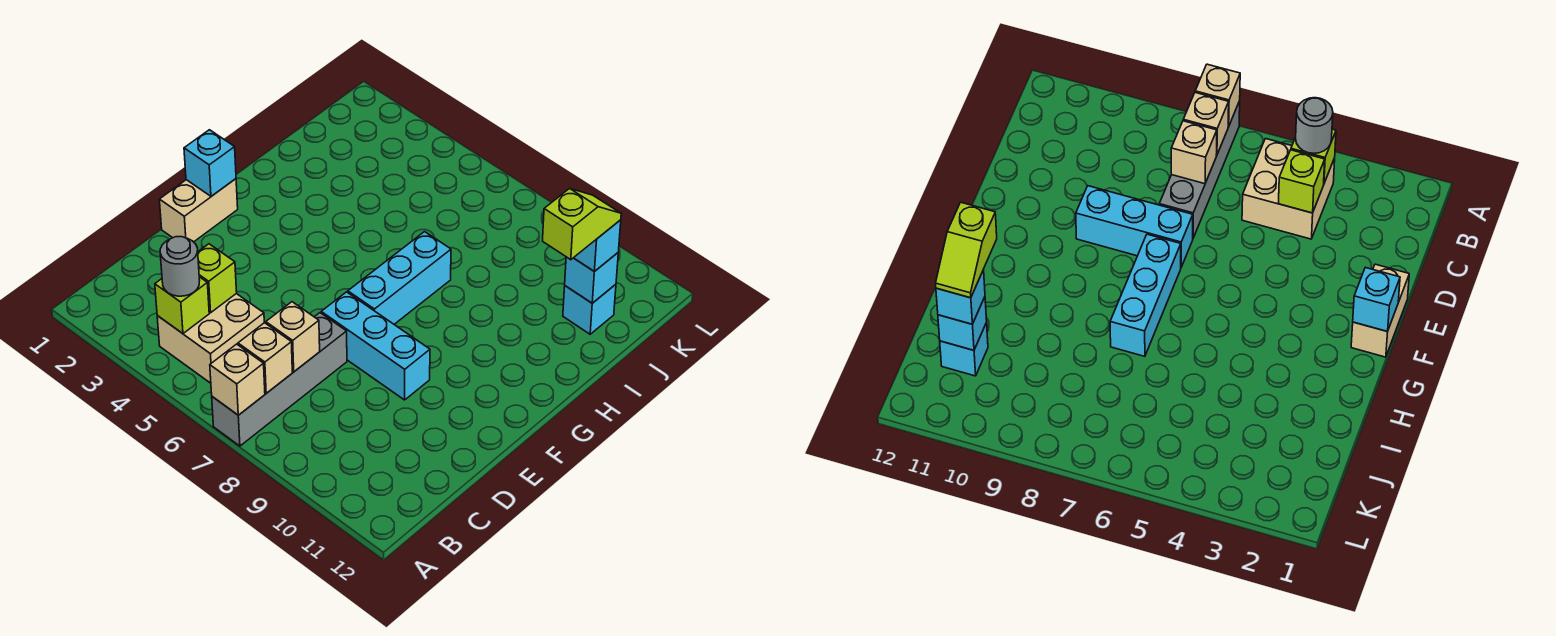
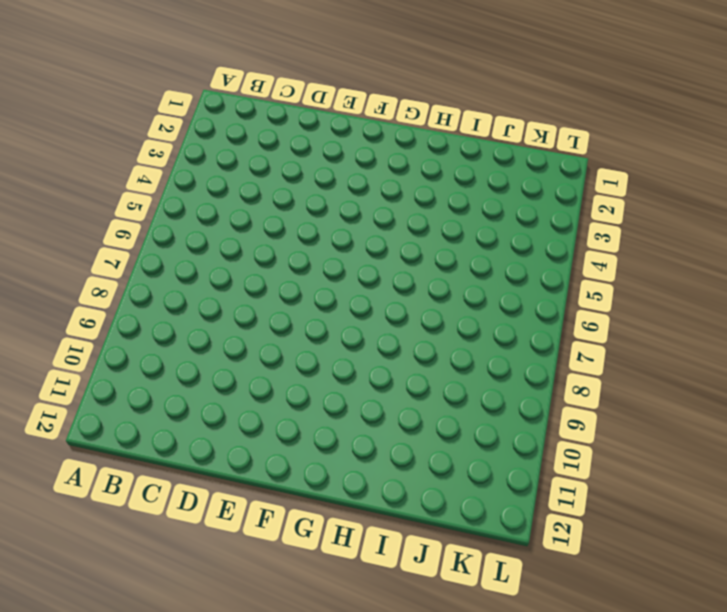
none -> grey 1x4 brick [212,313,347,446]
none -> tan 2x2 brick [157,294,264,383]
none -> tan 1x2 brick [159,179,238,242]

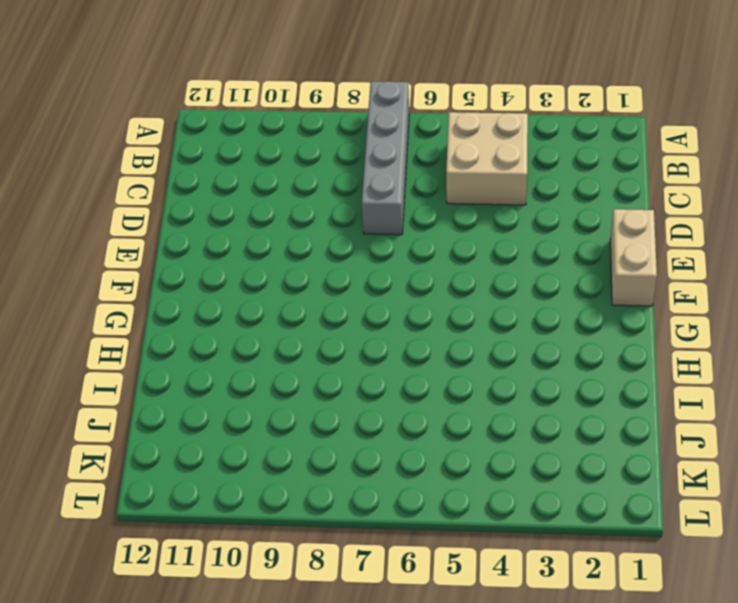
none -> cyan 1x3 brick [321,292,430,400]
none -> cyan 1x3 brick [348,232,451,324]
none -> cyan 1x1 brick [563,284,616,334]

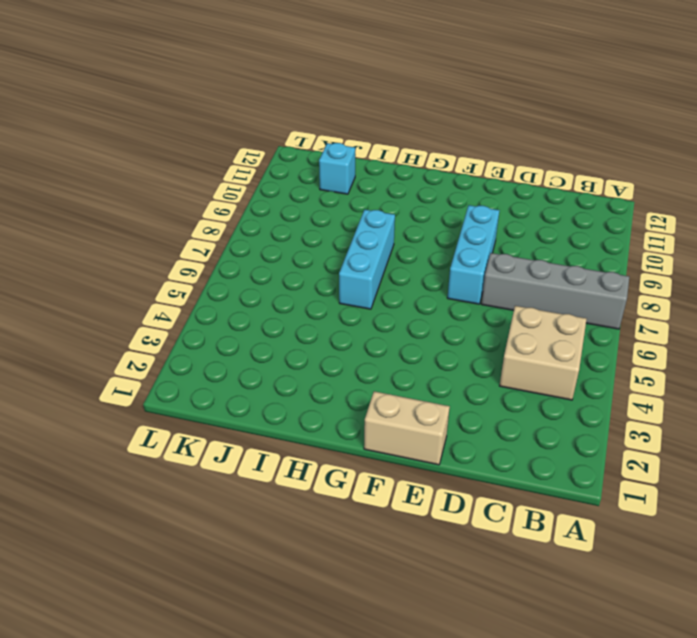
cyan 1x3 brick [339,210,395,309] -> cyan 1x3 brick turned to [348,232,451,324]
none -> tan 1x1 brick [210,344,265,415]
none -> lime 1x1 brick [155,277,209,333]
none -> tan 1x1 brick [238,323,292,393]

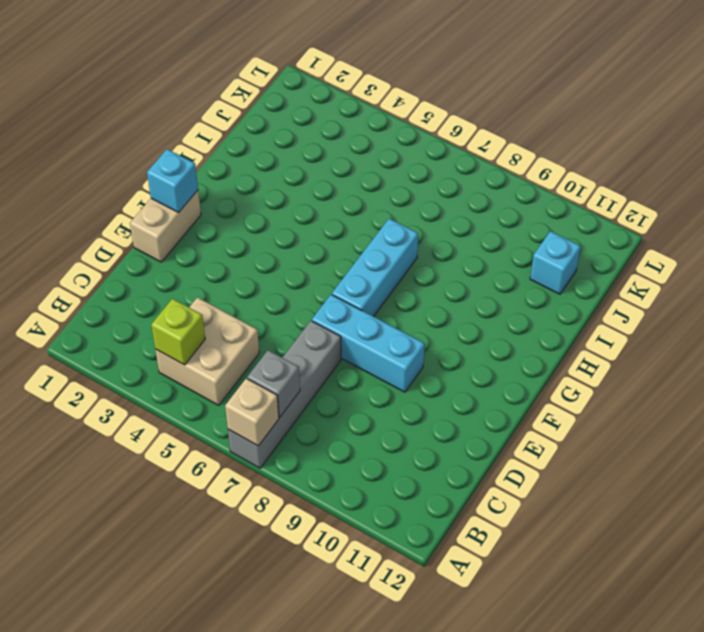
grey 1x1 brick [247,350,300,417] -> tan 1x1 brick [238,323,292,393]
none -> lime 1x1 brick [198,244,237,313]
none -> tan 1x1 brick [266,302,320,372]
none -> cyan 1x1 brick [565,253,618,303]

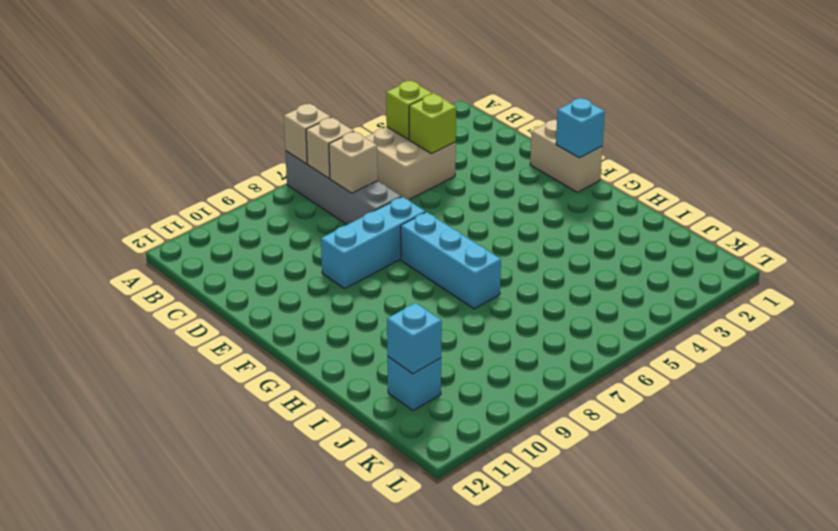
none -> grey 1x1 round brick [160,237,200,296]
none -> cyan 1x1 brick [574,220,621,272]
none -> lime 1x2 slope [543,188,621,260]

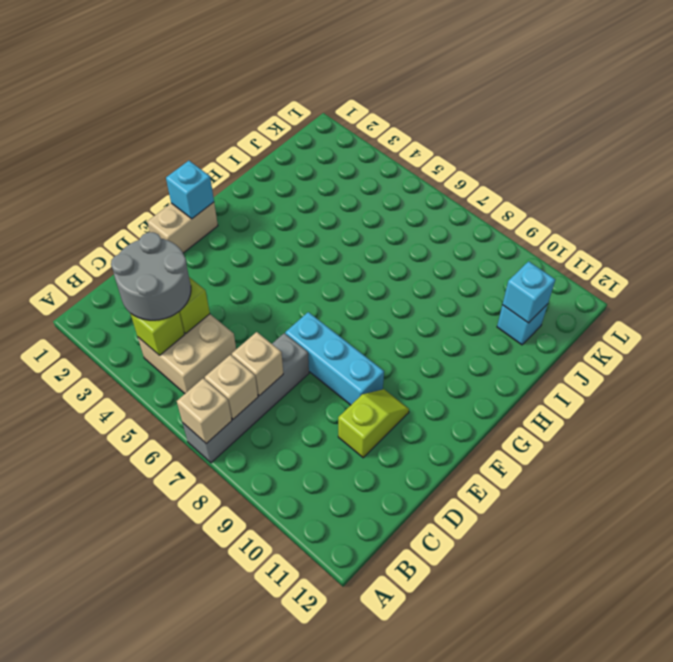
grey 2x2 round brick [111,232,191,320] -> grey 1x1 round brick [160,237,200,296]
lime 1x2 slope [338,389,409,458] -> lime 1x2 slope moved to [543,188,621,260]
none -> cyan 1x3 brick [348,232,451,324]
none -> cyan 1x1 brick [574,220,621,272]

